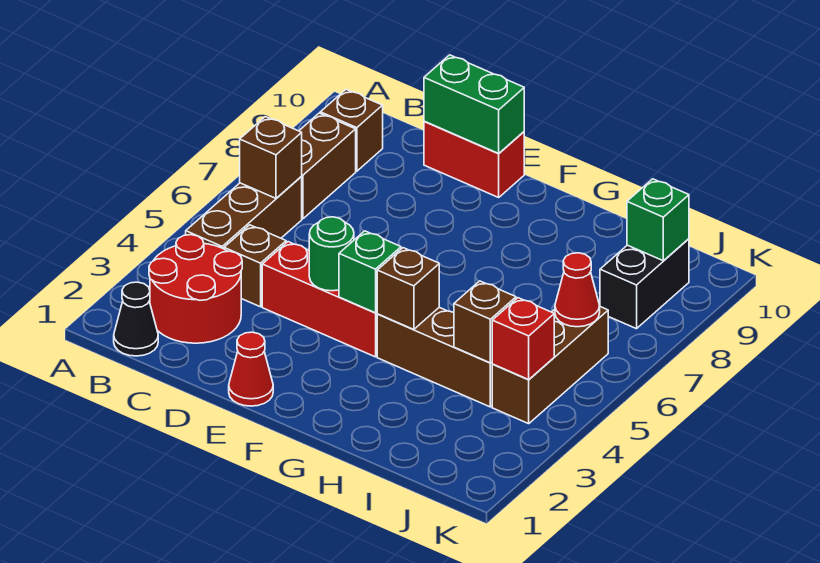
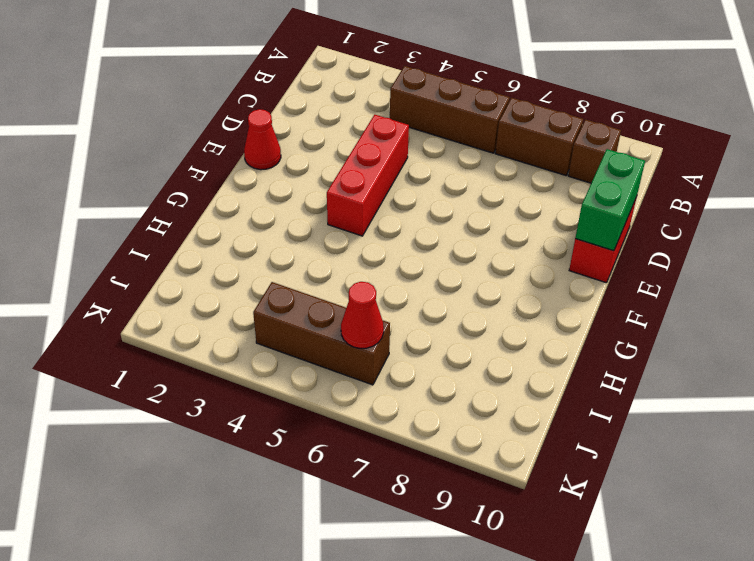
none -> black 1x1 cone [114,282,158,356]
none -> red 2x2 round brick [149,235,242,343]
none -> brown 1x1 brick [224,225,286,307]

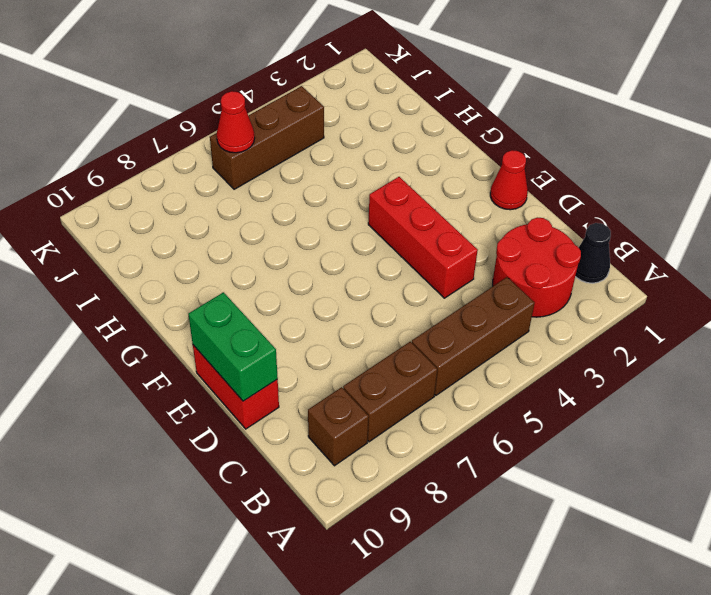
none -> brown 1x1 brick [224,225,286,307]
none -> brown 1x3 brick [377,307,492,407]
none -> black 1x2 brick [600,239,689,329]

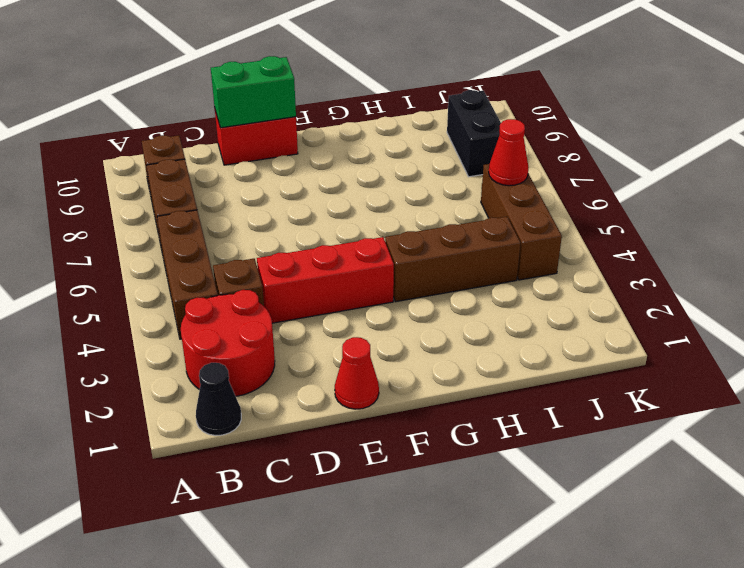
none -> brown 1x1 brick [240,117,302,198]
none -> green 1x1 round brick [309,217,354,291]
none -> green 1x1 brick [339,231,401,313]

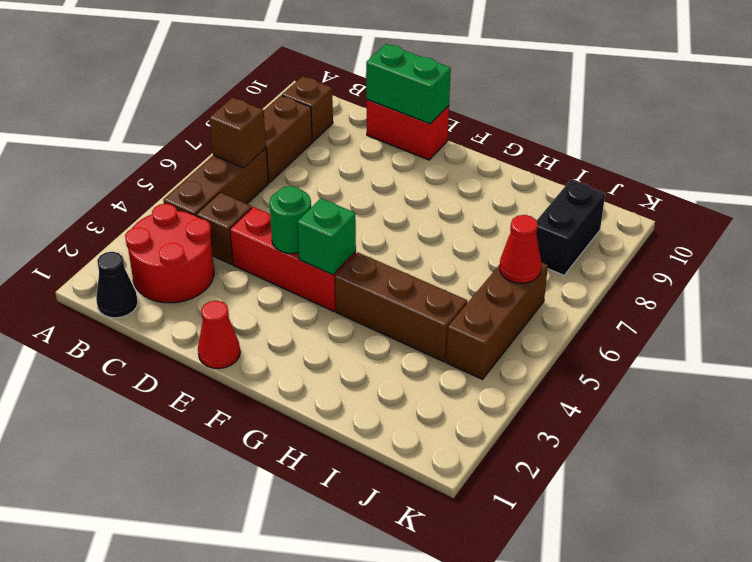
none -> brown 1x1 brick [377,248,439,330]
none -> brown 1x1 brick [454,281,516,363]
none -> red 1x1 brick [492,298,554,379]

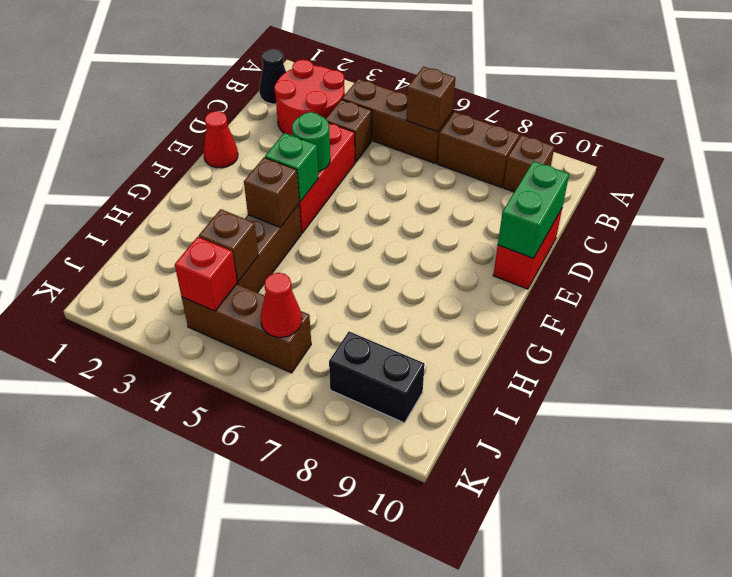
none -> green 1x1 brick [627,179,689,261]

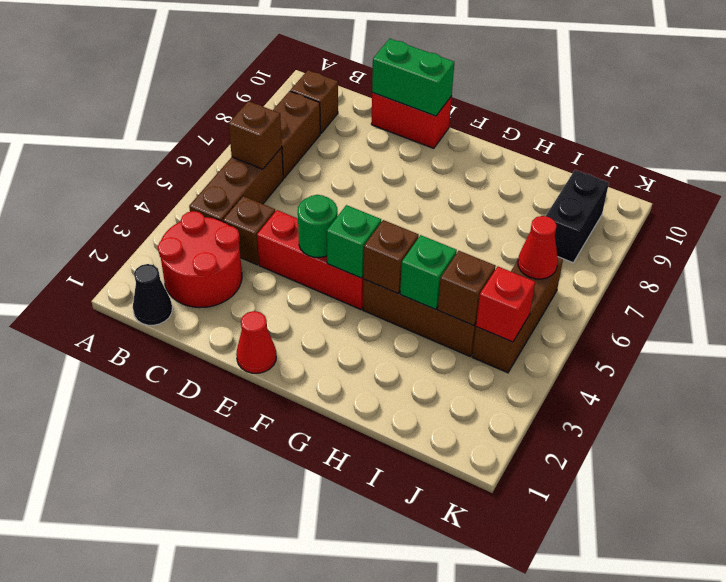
green 1x1 brick [400,235,457,310] -> green 1x1 brick moved to [627,179,689,261]

